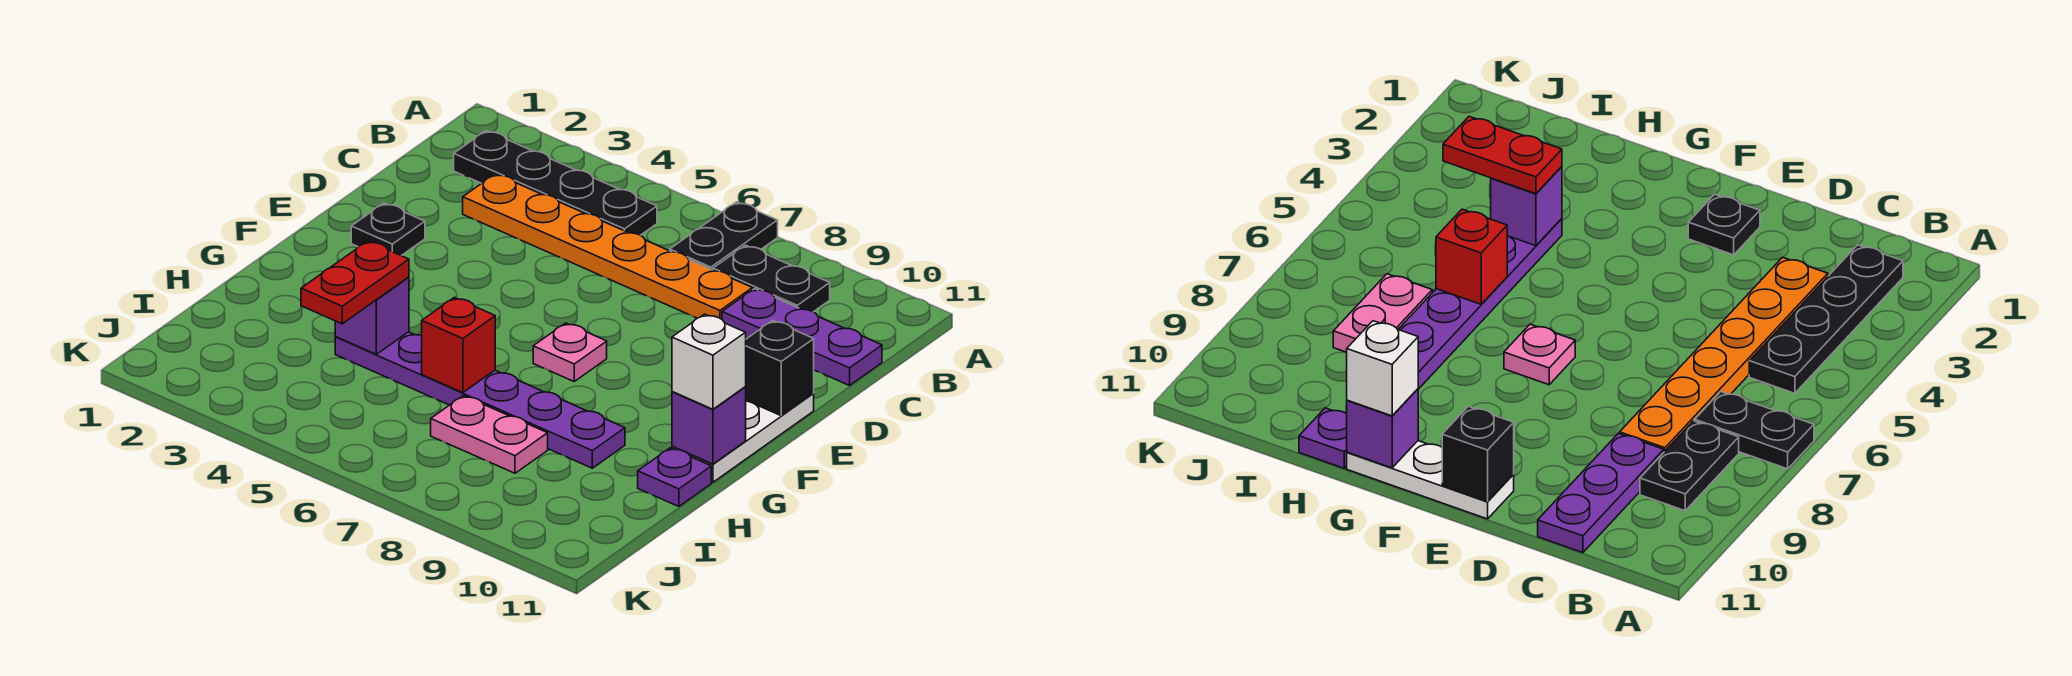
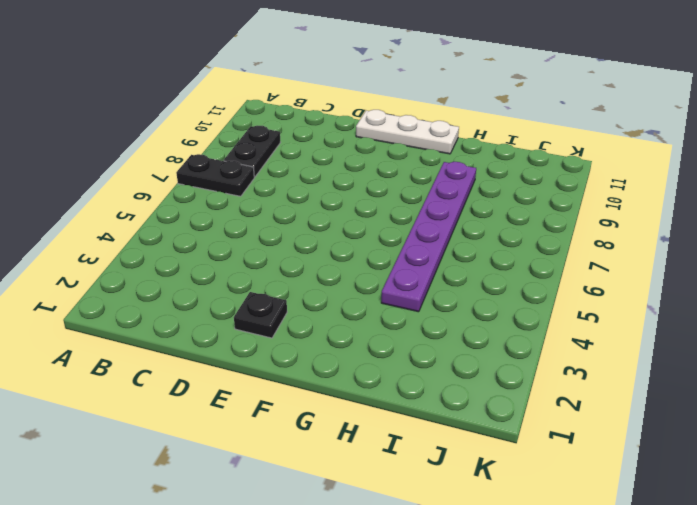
none -> black 1x4 plate [454,131,657,235]
none -> orange 1x6 plate [463,174,752,319]
none -> purple 1x3 plate [722,289,882,386]

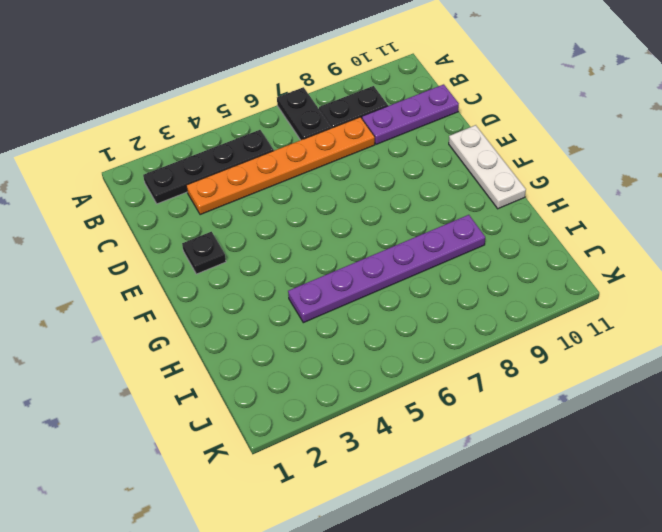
none -> pink 1x1 plate [533,323,607,381]
none -> purple 1x1 plate [638,448,711,507]
none -> pink 1x2 plate [431,396,548,473]

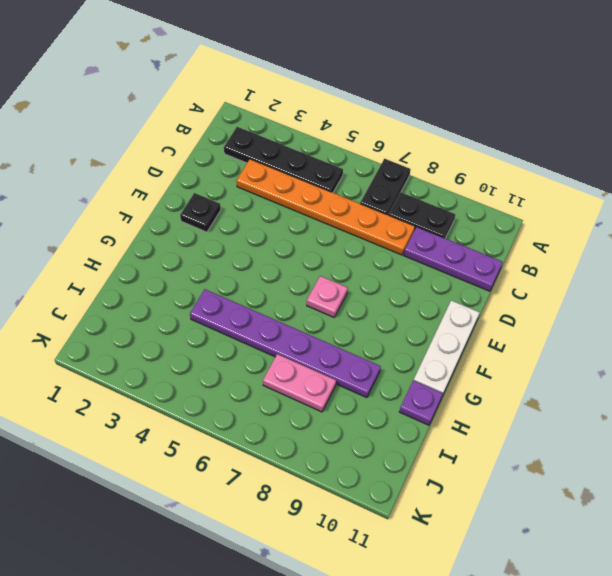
none -> black 1x1 brick [745,321,814,415]
none -> purple 1x1 brick [672,387,746,464]
none -> purple 1x1 brick [335,277,409,354]

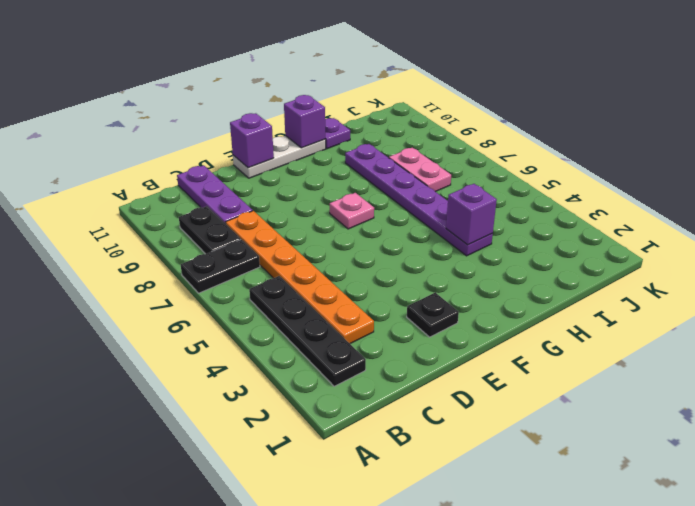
purple 1x1 brick [230,113,274,168] -> black 1x1 brick [745,321,814,415]
none -> red 1x1 brick [422,298,495,393]
none -> white 1x1 brick [672,314,746,409]
none -> red 1x2 plate [301,241,409,324]

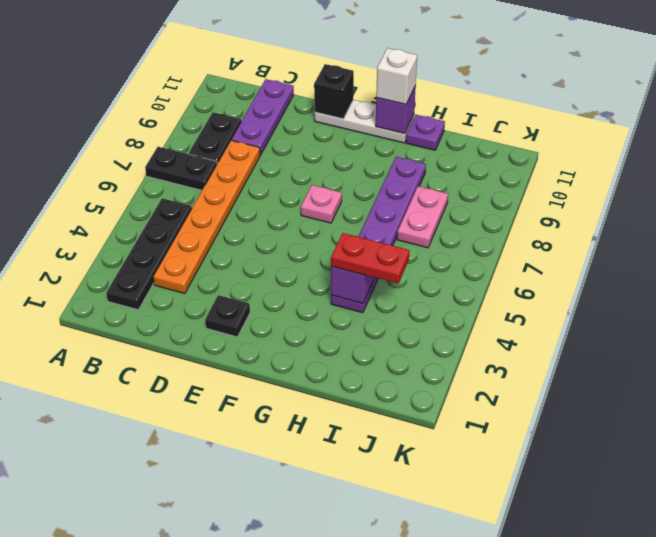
none -> red 1x1 brick [422,298,495,393]

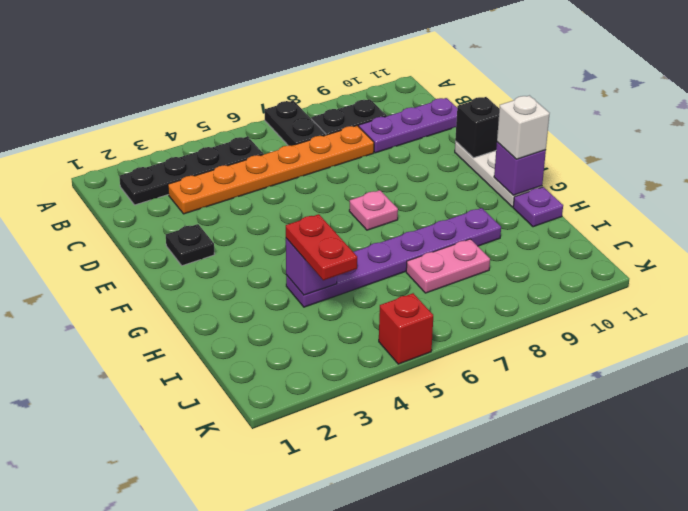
red 1x1 brick [379,293,433,364] -> red 1x1 brick moved to [422,298,495,393]

